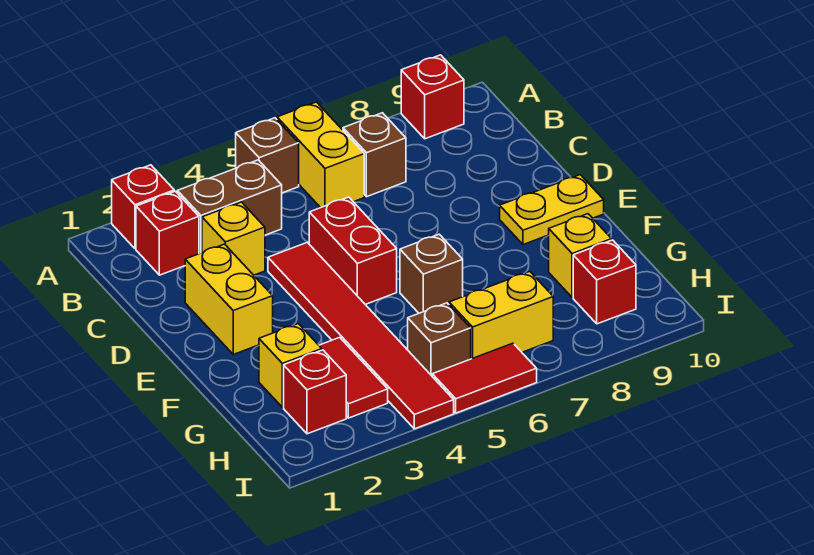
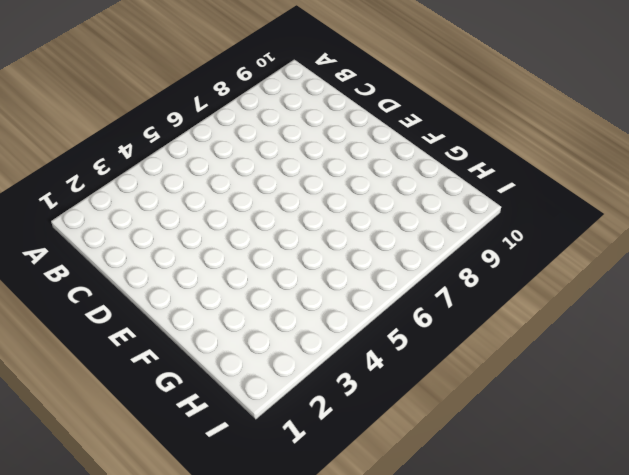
none -> red 1x1 brick [112,165,174,249]
none -> brown 1x1 brick [236,118,299,193]
none -> yellow 1x2 brick [277,102,364,208]

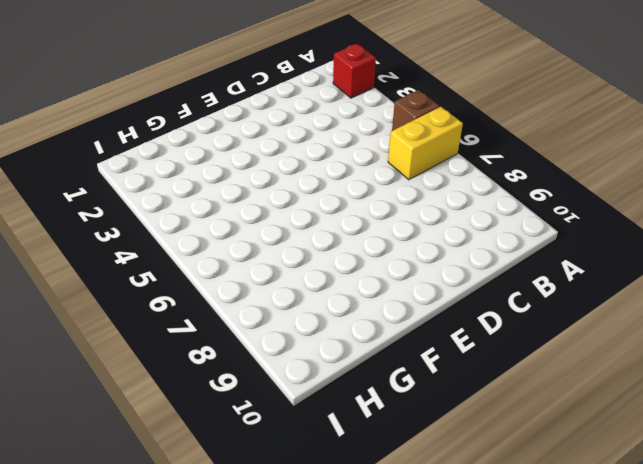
none -> red 1x1 brick [401,55,464,139]
none -> red 1x1 brick [136,191,199,275]
none -> brown 1x2 brick [177,160,282,254]

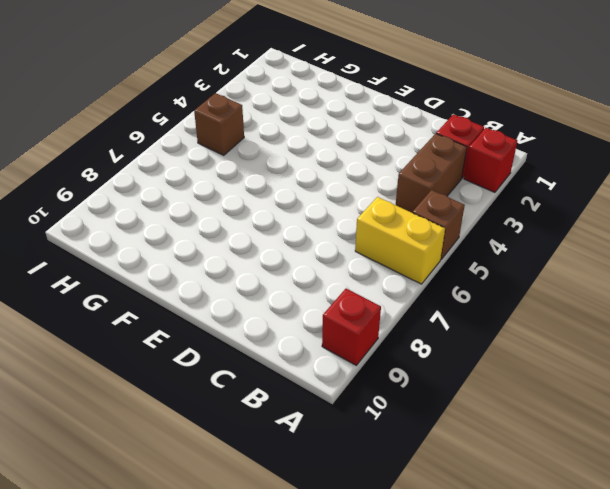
none -> brown 1x1 brick [343,113,406,197]
none -> yellow 1x1 brick [202,202,265,275]
none -> yellow 1x2 brick [185,244,273,354]

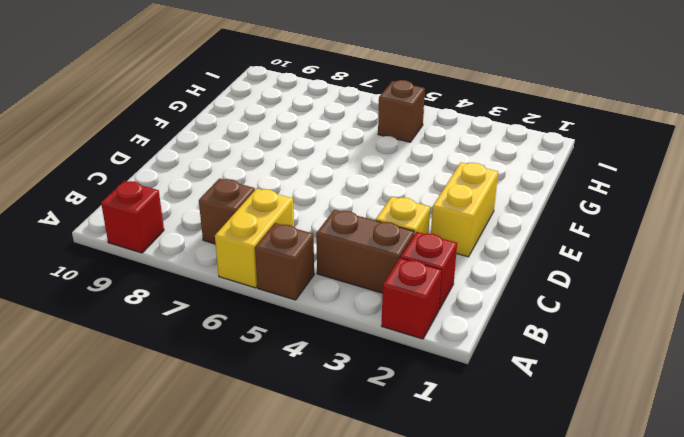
none -> red 1x6 tile [268,242,454,429]
none -> red 1x2 brick [309,197,397,304]
none -> yellow 1x2 plate [500,175,604,245]

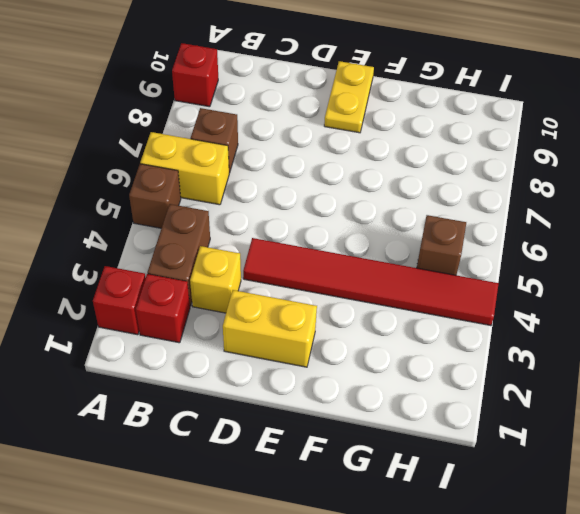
none -> red 1x2 brick [309,197,397,304]
none -> brown 1x1 brick [400,234,463,313]
none -> yellow 1x1 brick [259,324,322,407]

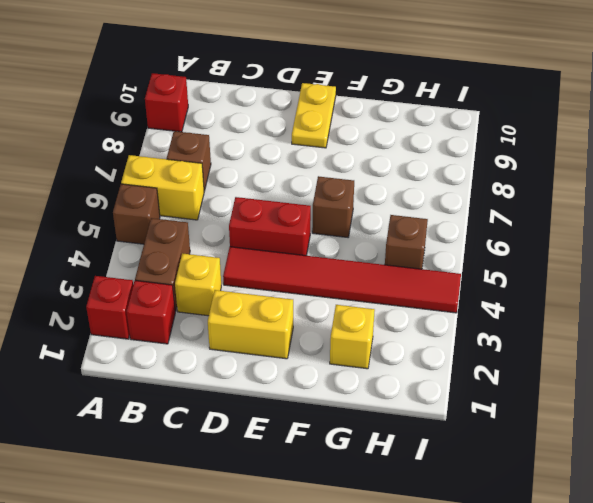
none -> red 1x2 tile [319,337,388,418]
none -> yellow 1x1 brick [549,214,612,298]
none -> red 1x1 brick [284,350,346,434]

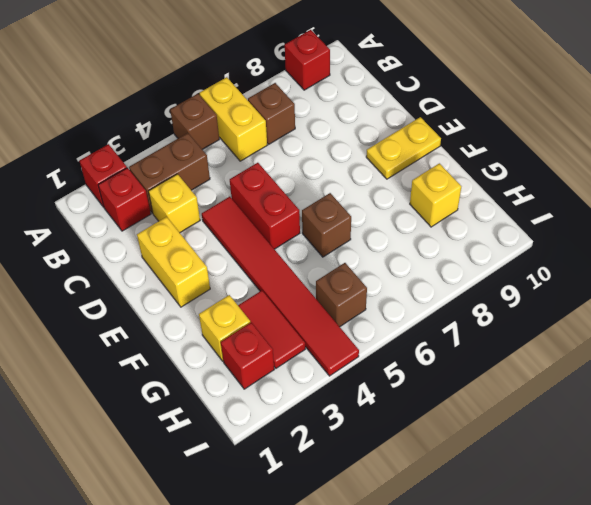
none -> yellow 1x2 brick [449,272,553,359]
none -> red 1x1 brick [573,240,636,324]
none -> red 1x2 tile [432,343,537,413]

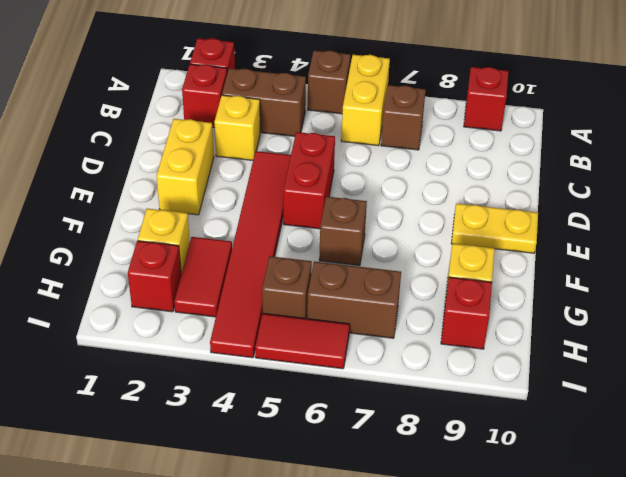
brown 1x2 brick [307,261,401,338] -> yellow 1x2 brick [449,272,553,359]

